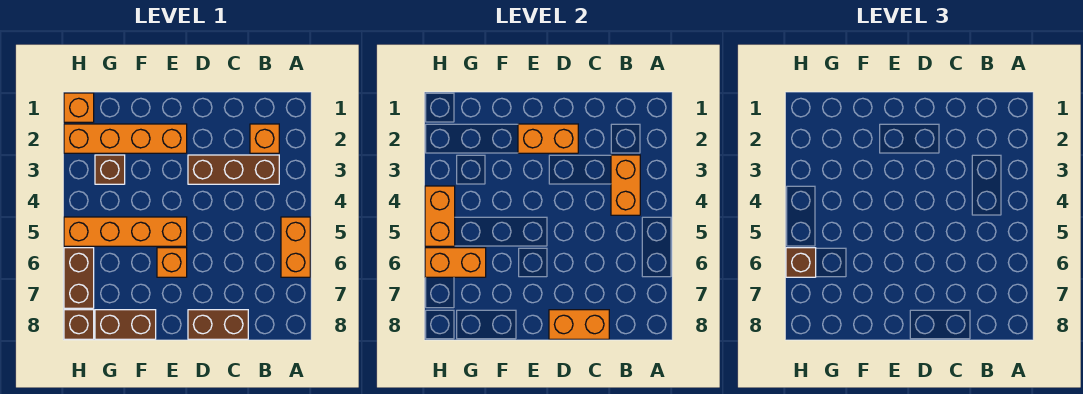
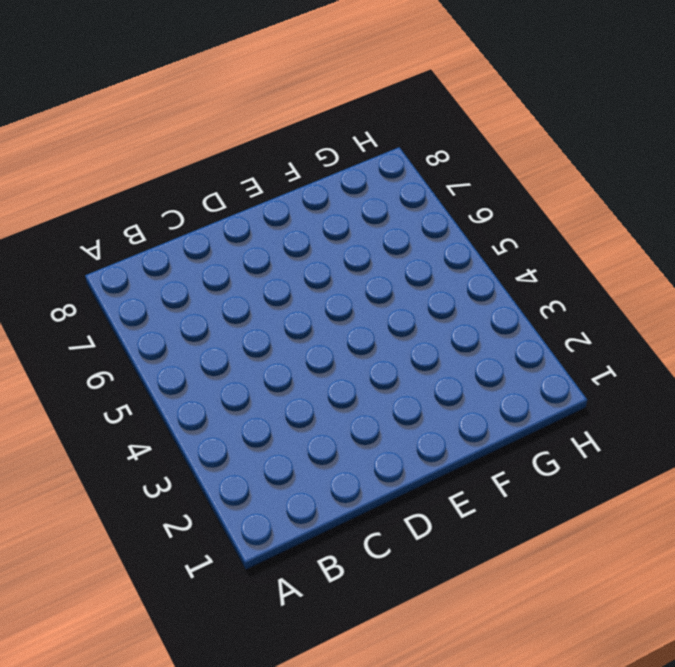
none -> orange 1x2 brick [281,217,310,277]
none -> orange 1x1 brick [250,124,279,153]
none -> brown 1x3 brick [188,155,279,184]

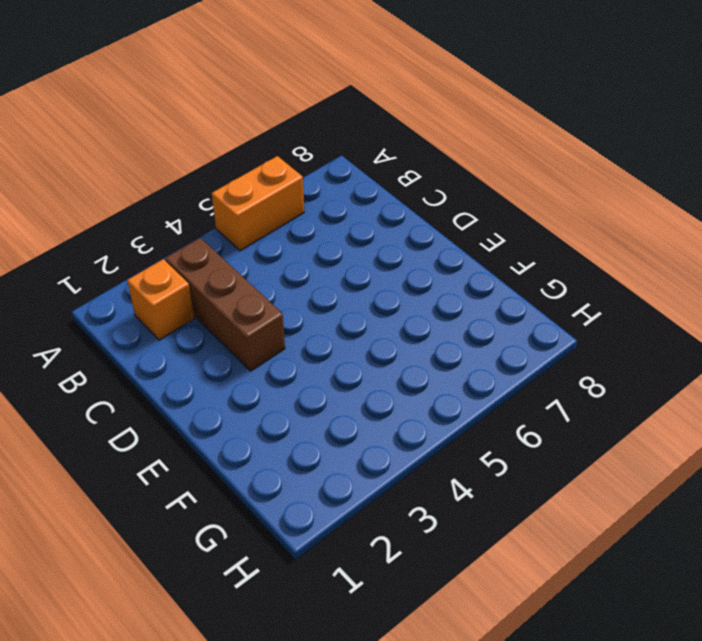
none -> brown 1x2 brick [188,310,248,339]
none -> orange 1x4 brick [64,124,187,153]
none -> orange 1x4 brick [64,217,187,246]

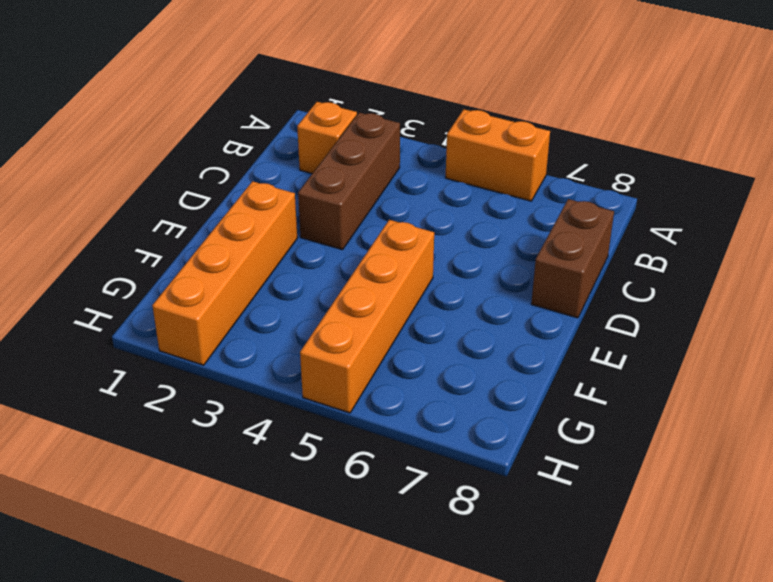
none -> orange 1x1 brick [157,248,187,277]
none -> brown 1x2 brick [95,310,156,339]
none -> brown 1x1 brick [95,155,125,184]

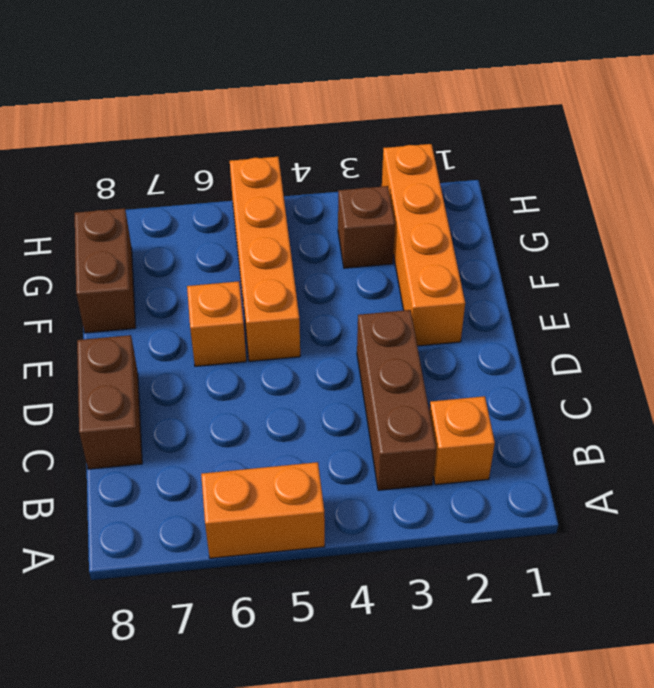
none -> orange 1x1 brick [64,93,94,122]
none -> brown 1x2 brick [64,248,94,308]
none -> brown 1x1 brick [64,310,94,339]

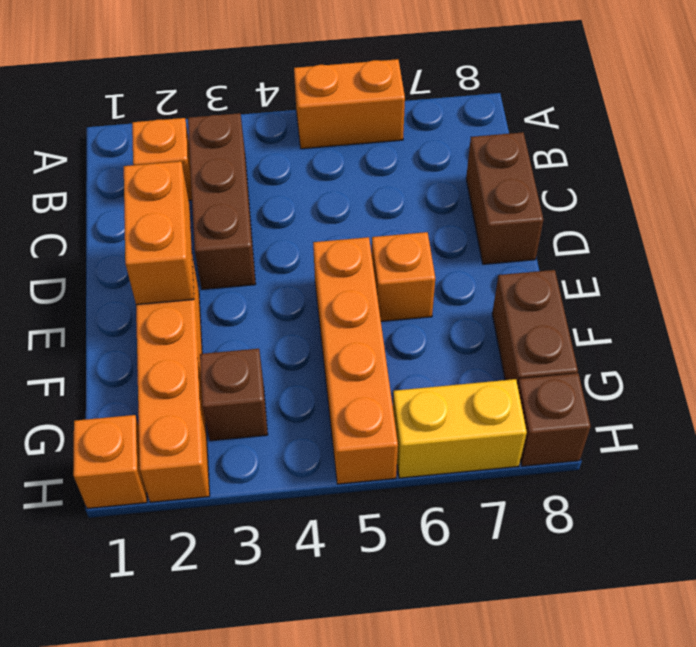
yellow 1x2 brick [393,379,527,478] -> brown 1x2 brick [64,248,94,308]
none -> orange 1x2 brick [611,155,640,215]
none -> orange 1x2 brick [549,310,609,339]
none -> orange 1x2 brick [425,248,486,277]

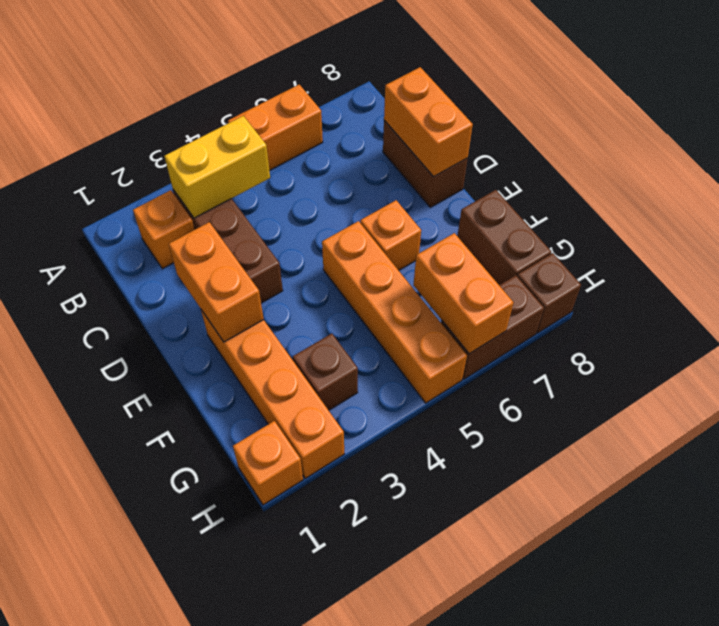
yellow 1x2 brick [165,116,270,218] -> orange 1x2 brick [611,155,640,215]
none -> orange 1x2 brick [425,186,455,246]
none -> brown 1x1 brick [786,248,816,277]

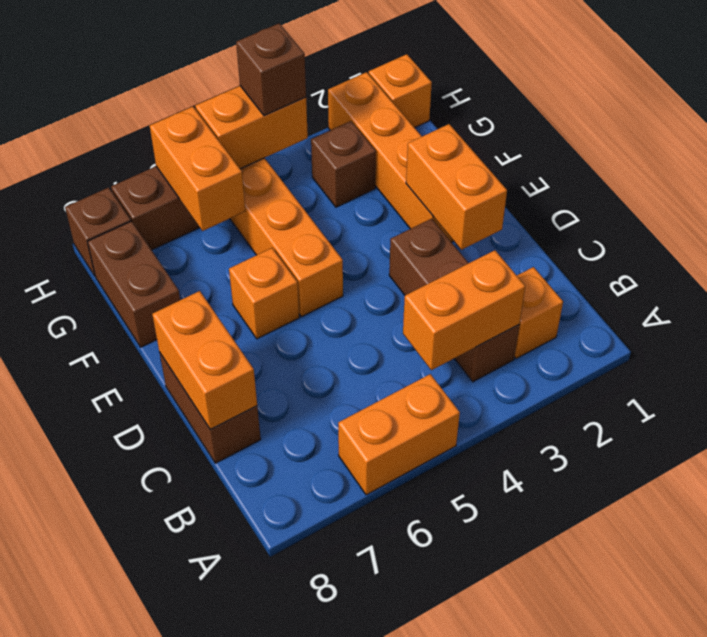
brown 1x1 brick [236,23,306,116] -> brown 1x1 brick moved to [786,248,816,277]

